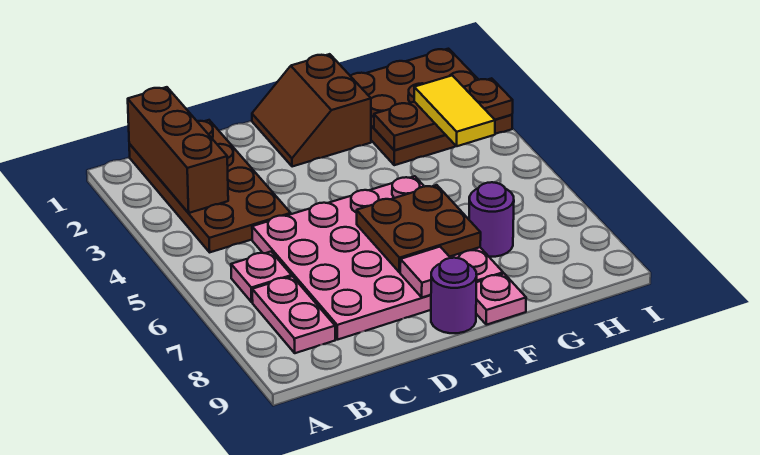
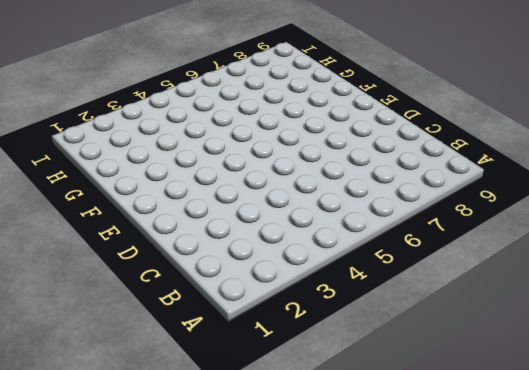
none -> brown 2x4 plate [129,120,291,252]
none -> pink 1x1 plate [231,252,292,302]
none -> pink 1x2 plate [252,276,335,353]

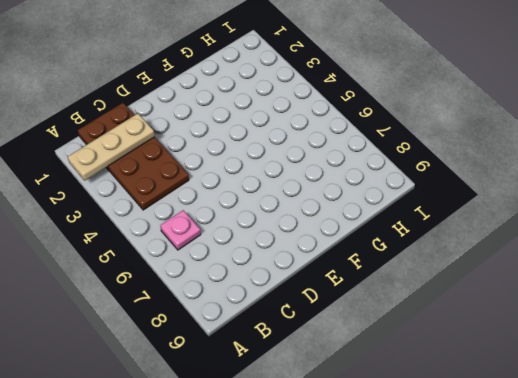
tan 1x3 plate [68,114,155,181] -> brown 1x3 brick [128,87,228,213]
none -> pink 1x2 plate [252,276,335,353]
none -> pink 4x4 plate [252,176,503,340]
none -> brown 2x2 slope [252,54,371,167]

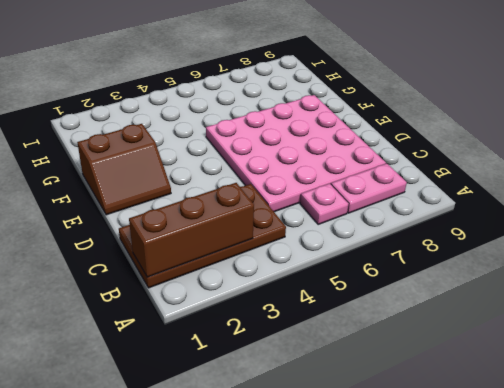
none -> purple 1x1 round brick [431,258,477,333]
none -> pink 1x1 plate [476,274,526,325]
none -> brown 3x3 plate [351,49,512,165]

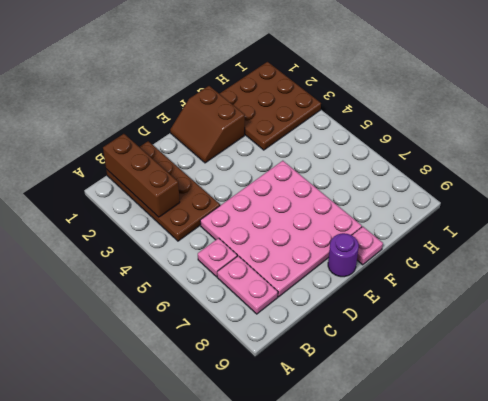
none -> purple 1x1 round brick [469,182,514,257]
none -> brown 2x2 plate [357,185,481,272]
none -> pink 1x1 tile [400,247,450,297]

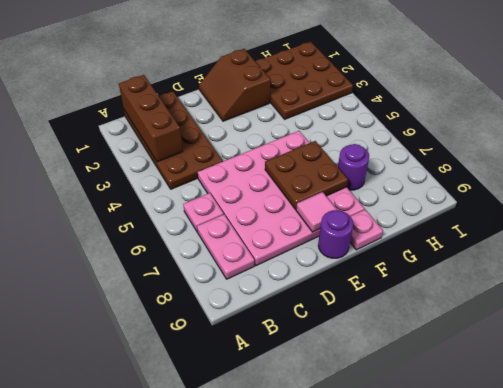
none -> brown 1x3 plate [374,78,513,150]
none -> yellow 1x2 tile [414,75,495,146]

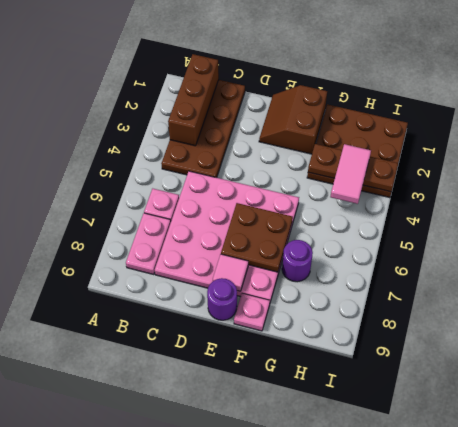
pink 1x2 tile [330,144,371,204] -> yellow 1x2 tile [414,75,495,146]

